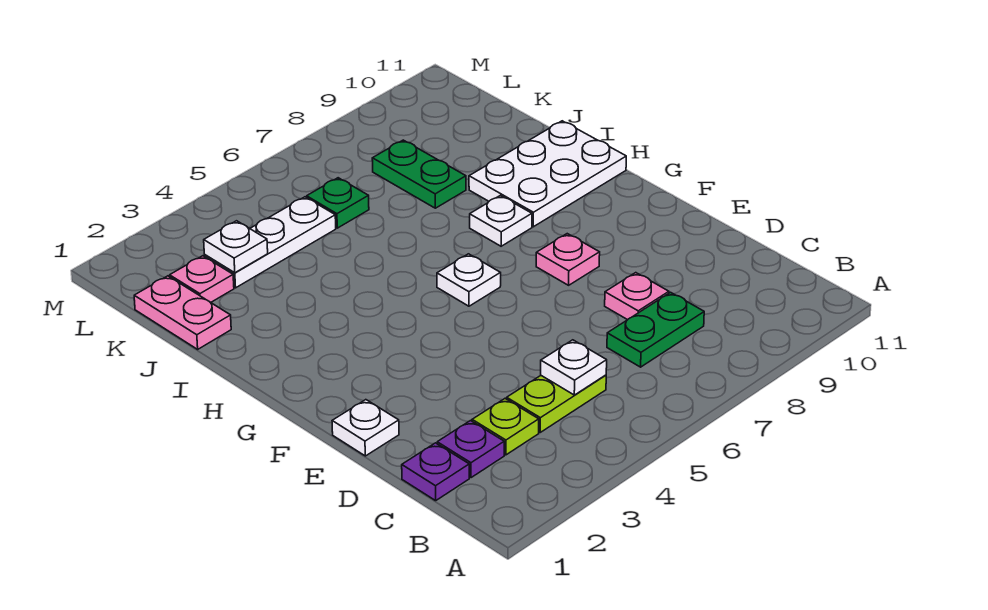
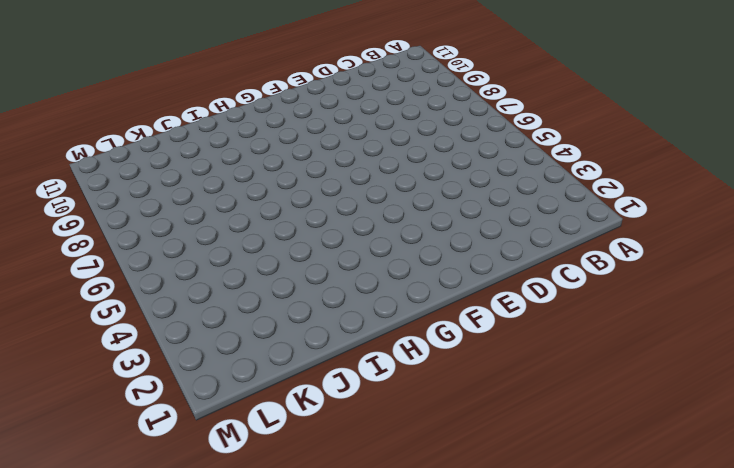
none -> purple 1x1 plate [402,443,469,501]
none -> purple 1x1 plate [437,421,504,478]
none -> lime 1x1 plate [472,399,539,455]

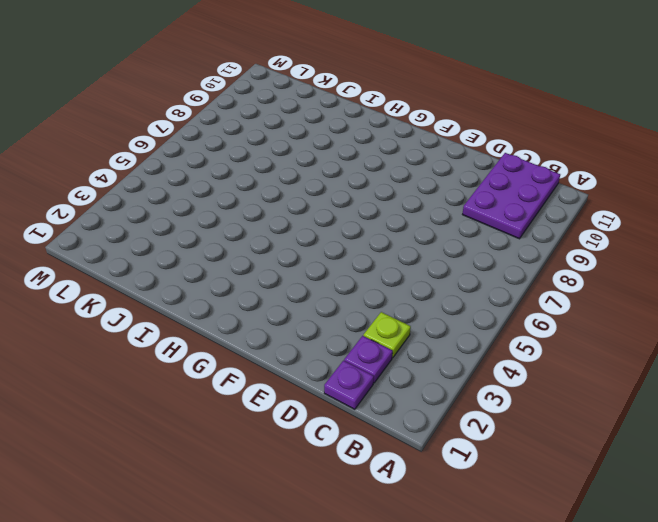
purple 2x3 plate [462,153,560,239] -> none
none -> lime 1x2 plate [507,375,606,432]
none -> green 1x2 plate [607,292,704,367]
none -> pink 1x1 plate [605,273,669,320]

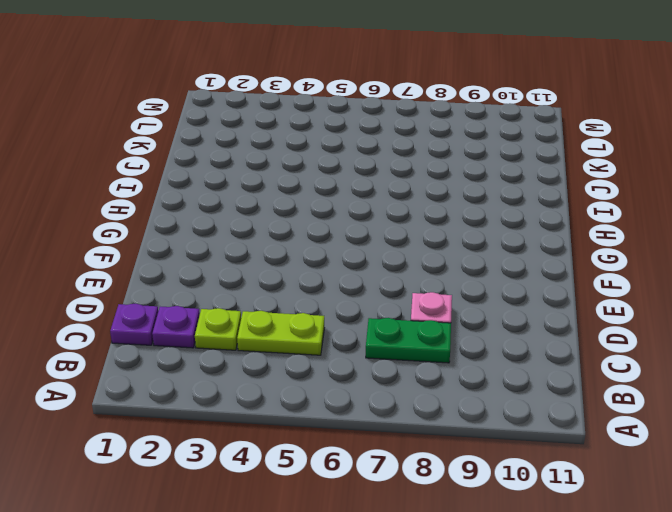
none -> white 1x1 plate [332,400,399,456]
none -> pink 1x1 plate [536,234,600,285]
none -> white 1x1 plate [437,254,501,306]

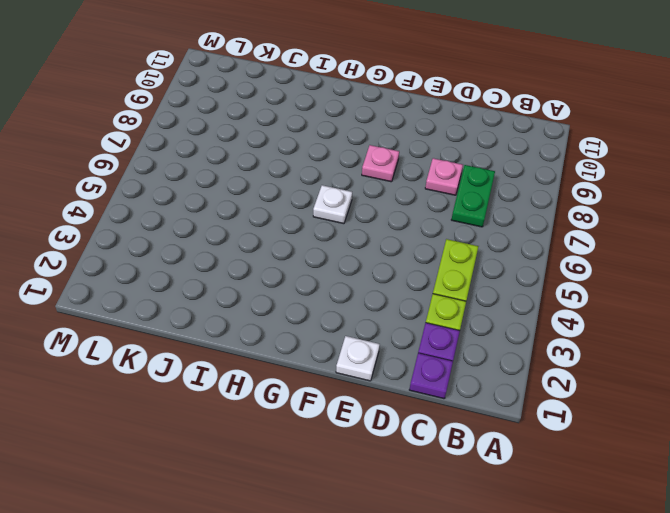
none -> white 1x1 plate [470,195,532,246]
none -> white 2x3 plate [469,121,626,227]
none -> pink 1x2 plate [134,276,231,349]

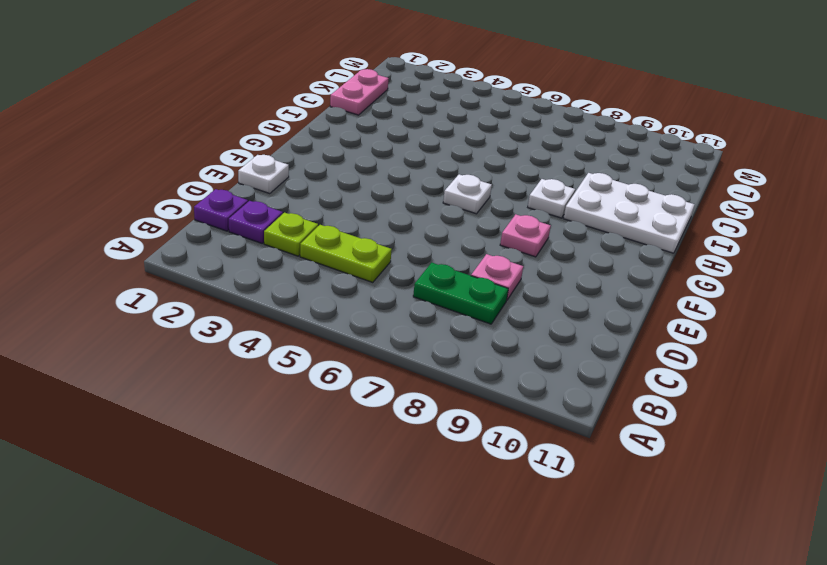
none -> green 1x2 plate [372,140,466,208]
none -> pink 1x1 plate [170,256,234,303]
none -> white 1x3 plate [205,197,336,288]

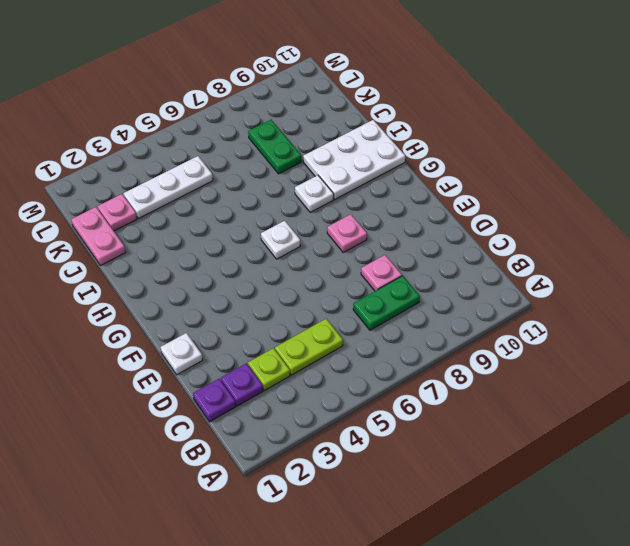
none -> green 1x1 plate [307,178,369,228]
none -> white 1x1 plate [541,340,607,395]
none -> white 1x1 plate [204,221,268,273]

